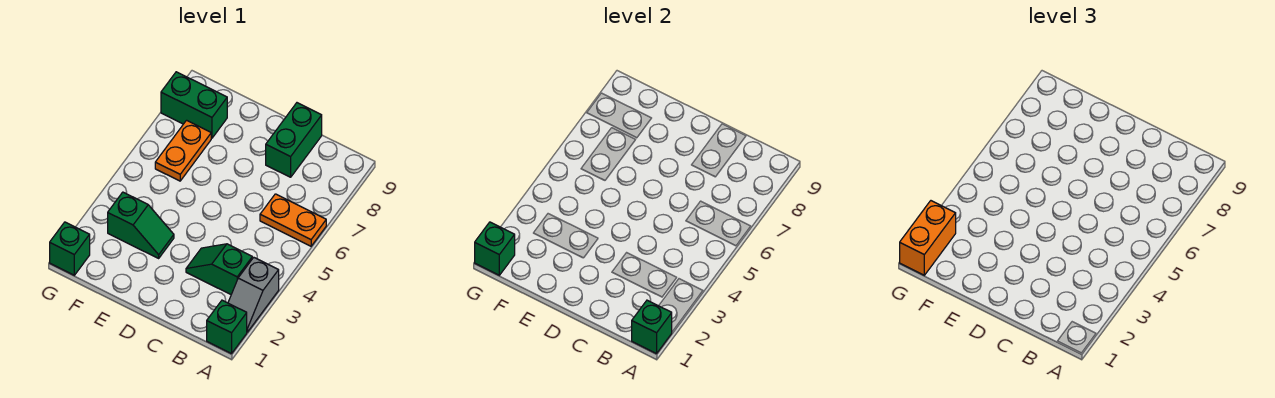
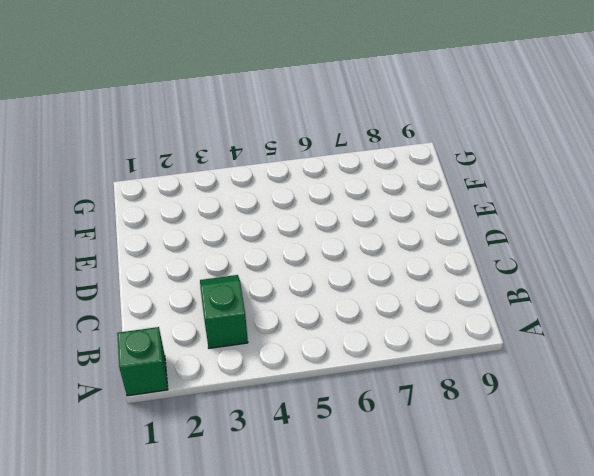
none -> grey 1x2 slope [228,258,279,332]
none -> orange 1x2 plate [260,194,326,246]
none -> green 1x2 brick [266,103,322,177]

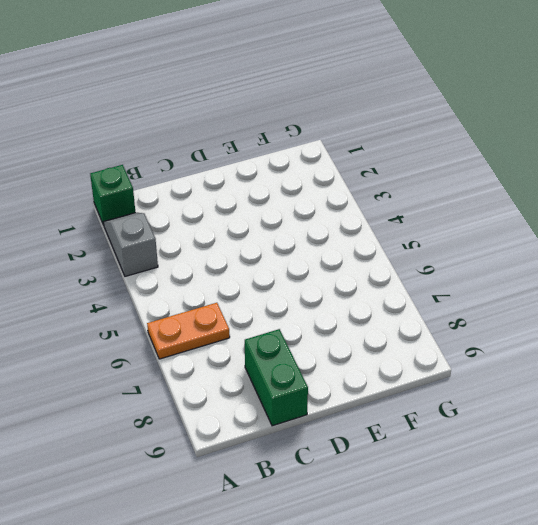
none -> green 1x2 slope [186,244,252,294]
none -> green 1x2 slope [108,192,174,258]
none -> orange 1x2 plate [155,120,211,181]

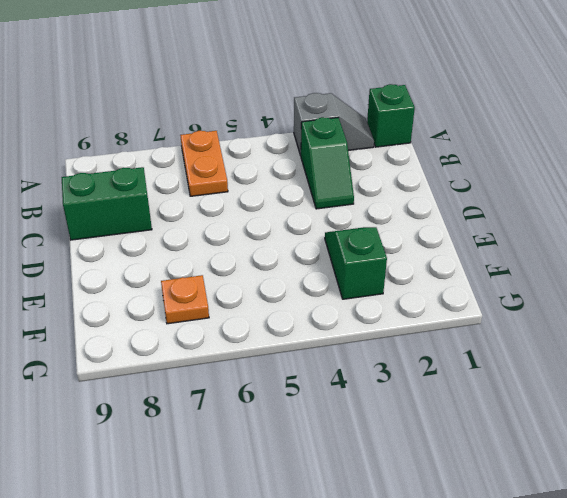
orange 1x1 plate [161,275,209,324] -> orange 1x2 plate [155,120,211,181]
none -> green 1x2 brick [161,72,227,138]
none -> green 1x1 brick [50,222,90,275]
none -> green 1x1 brick [632,300,672,354]

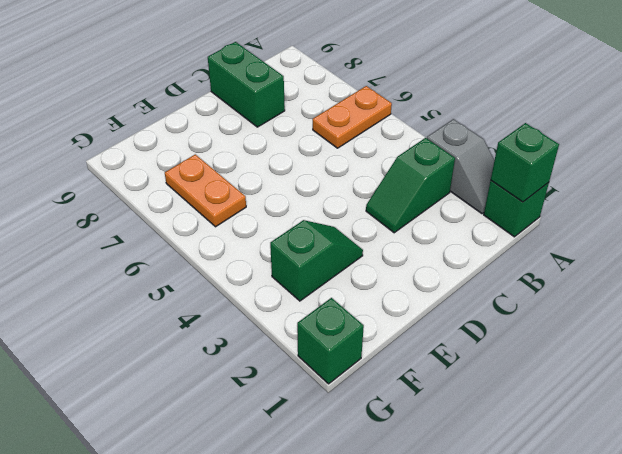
none -> green 1x2 brick [161,72,227,138]
none -> green 1x1 brick [475,222,515,275]
none -> orange 1x2 brick [900,201,956,275]

